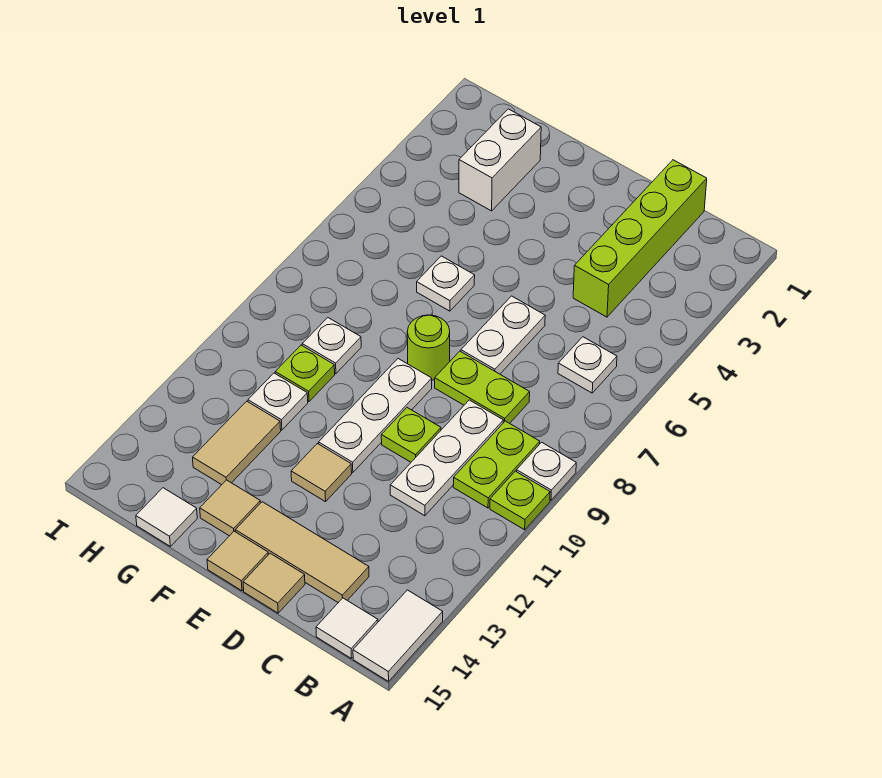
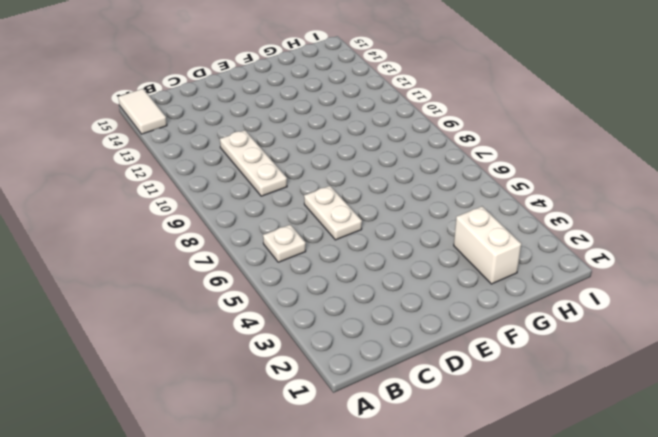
none -> white 1x1 plate [517,442,576,500]
none -> lime 1x1 plate [490,471,550,530]
none -> lime 1x2 plate [453,421,540,508]

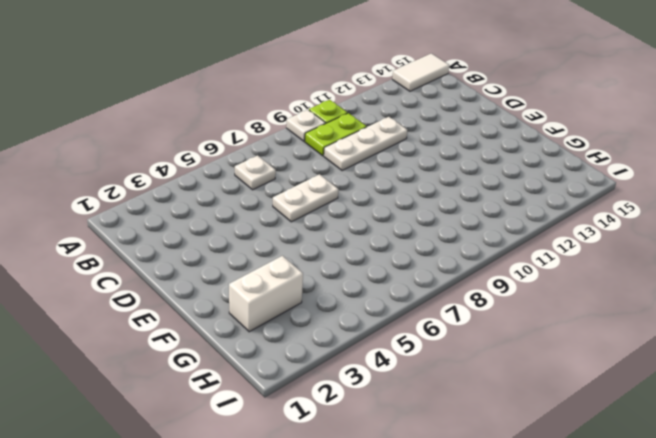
none -> white 1x1 tile [316,598,378,659]
none -> lime 1x4 brick [573,160,707,317]
none -> lime 1x2 plate [435,351,530,423]

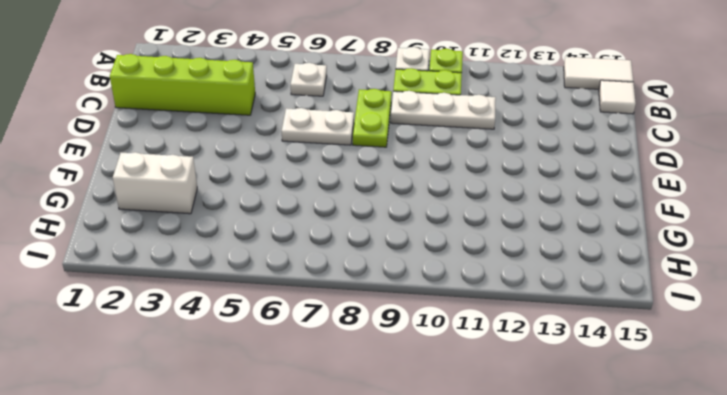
none -> tan 1x3 tile [235,502,369,603]
none -> lime 1x1 plate [381,408,441,462]
none -> tan 1x1 tile [243,553,305,613]

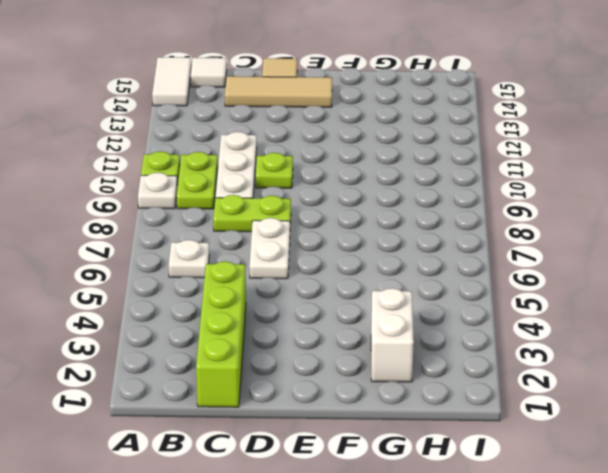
none -> lime 1x1 round brick [407,315,450,380]
none -> white 1x3 plate [319,359,432,473]
none -> tan 1x1 tile [291,444,352,502]

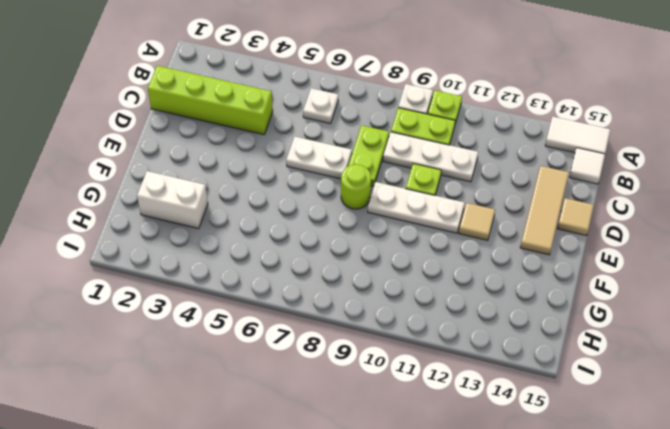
none -> tan 1x1 tile [207,531,268,591]
none -> white 1x1 plate [417,256,475,311]
none -> tan 1x1 tile [200,480,260,536]

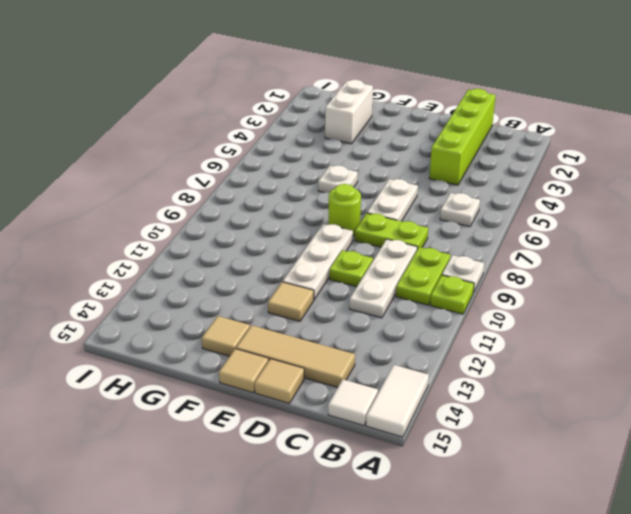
none -> white 1x1 plate [302,318,361,374]
none -> lime 1x1 plate [275,345,335,402]
none -> white 1x1 plate [248,373,308,430]

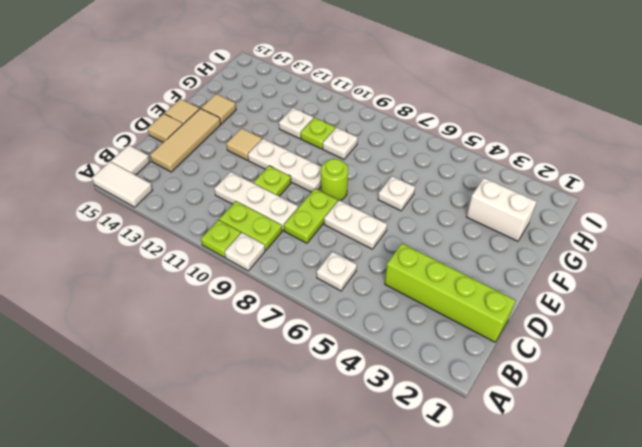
none -> tan 1x2 tile [193,401,281,485]
none -> white 1x1 tile [136,488,197,546]

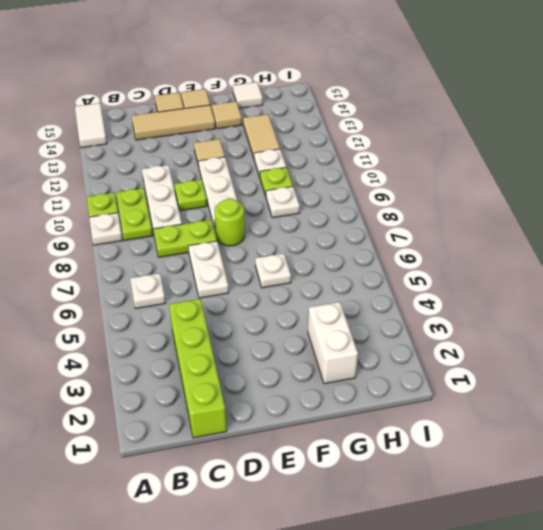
none -> white 1x1 tile [316,598,378,659]

